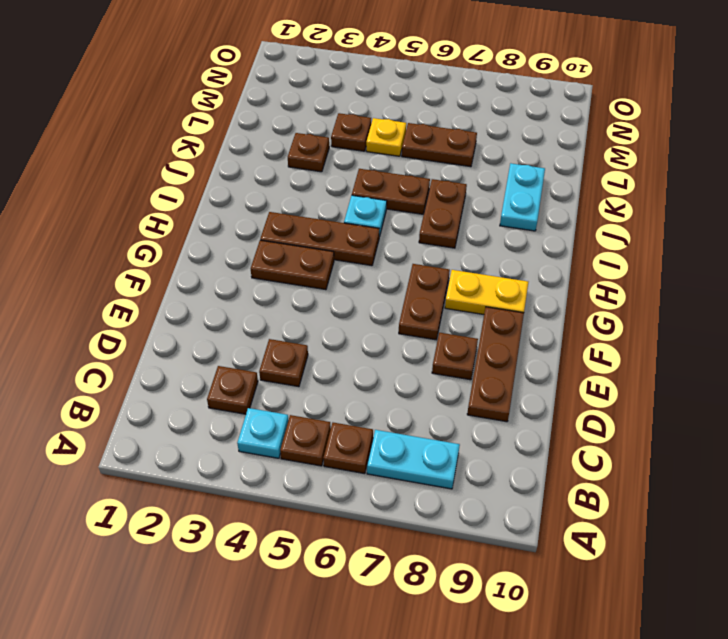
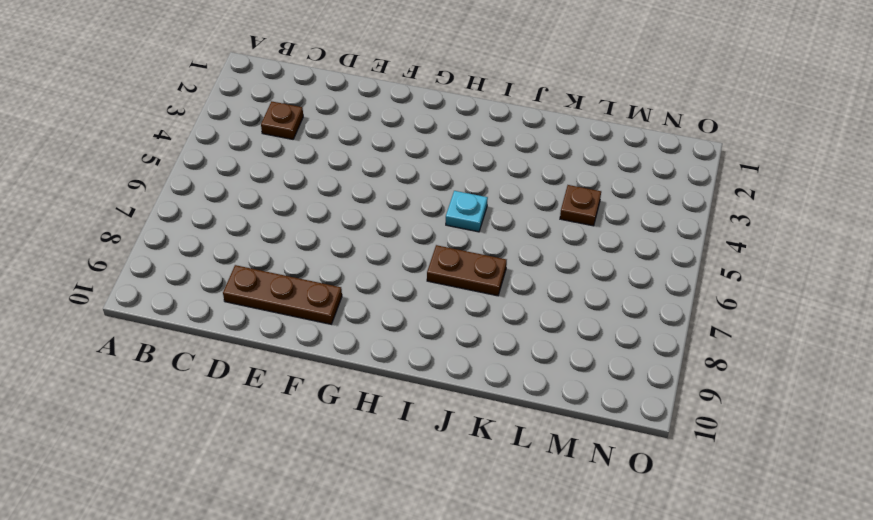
none -> cyan 1x1 plate [237,408,288,458]
none -> brown 1x1 plate [280,415,331,466]
none -> brown 1x1 plate [323,423,373,474]

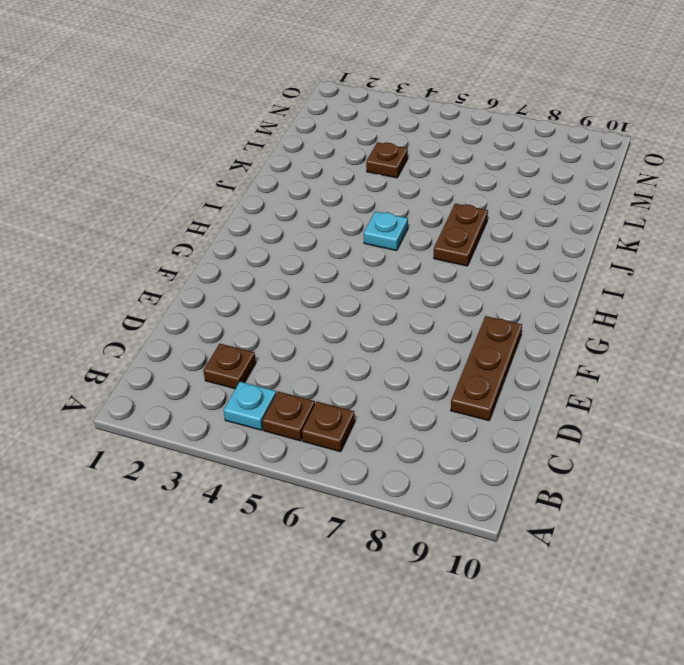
none -> cyan 1x2 plate [367,430,460,489]
none -> brown 1x1 plate [259,339,308,387]
none -> brown 1x1 plate [432,333,478,380]

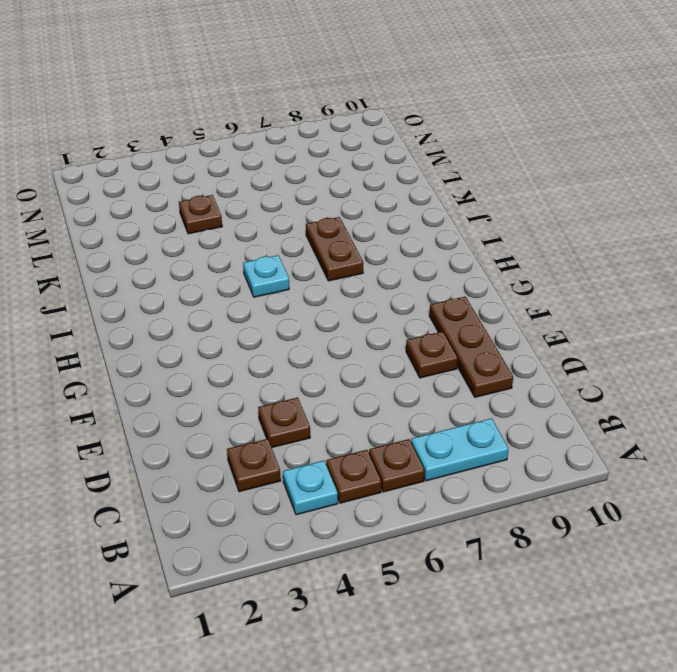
none -> brown 1x2 plate [399,264,450,340]
none -> brown 1x2 plate [251,240,334,290]
none -> yellow 1x2 plate [445,270,528,314]

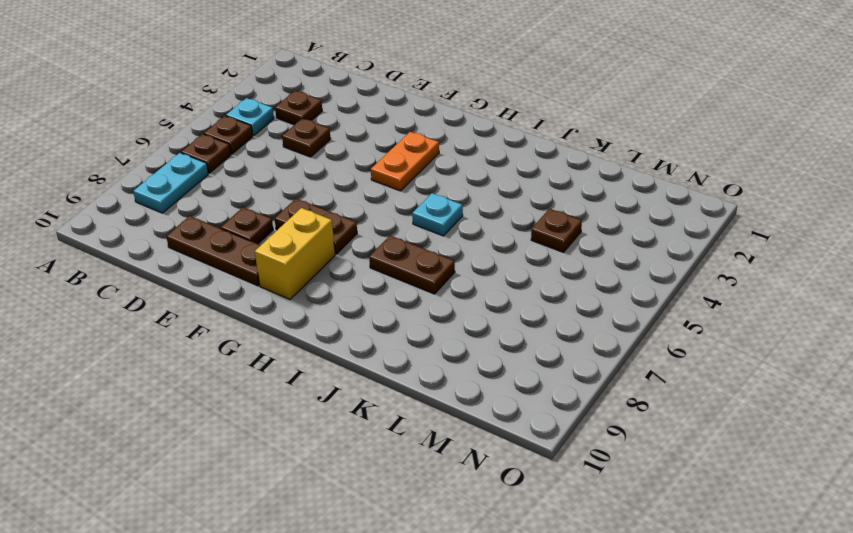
orange 1x2 plate [371,132,439,191] -> brown 1x2 plate [251,240,334,290]
yellow 1x2 brick [255,208,335,299] -> yellow 1x2 plate [445,270,528,314]
none -> brown 1x3 plate [260,212,379,266]
none -> brown 1x2 plate [352,169,430,214]
none -> cyan 1x2 plate [500,163,545,231]

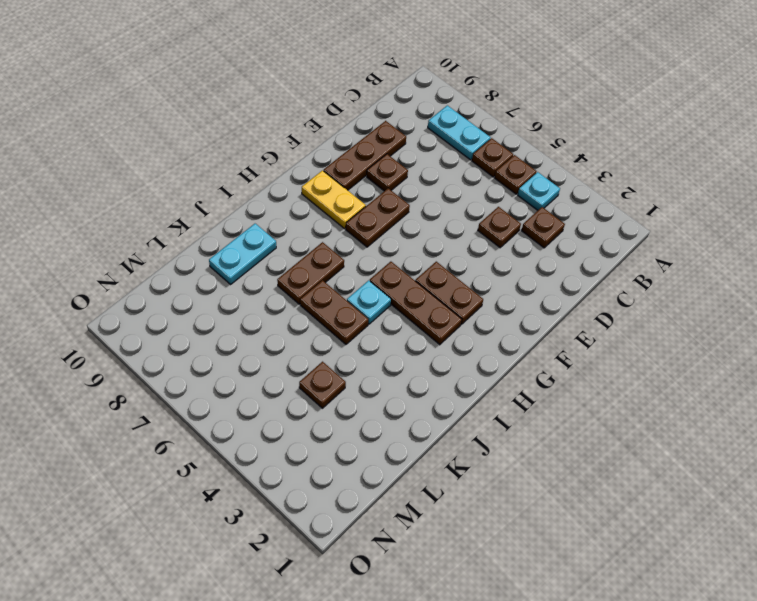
none -> brown 1x1 plate [288,133,329,172]
none -> yellow 1x1 plate [366,118,406,156]
none -> brown 1x2 plate [402,123,477,167]

